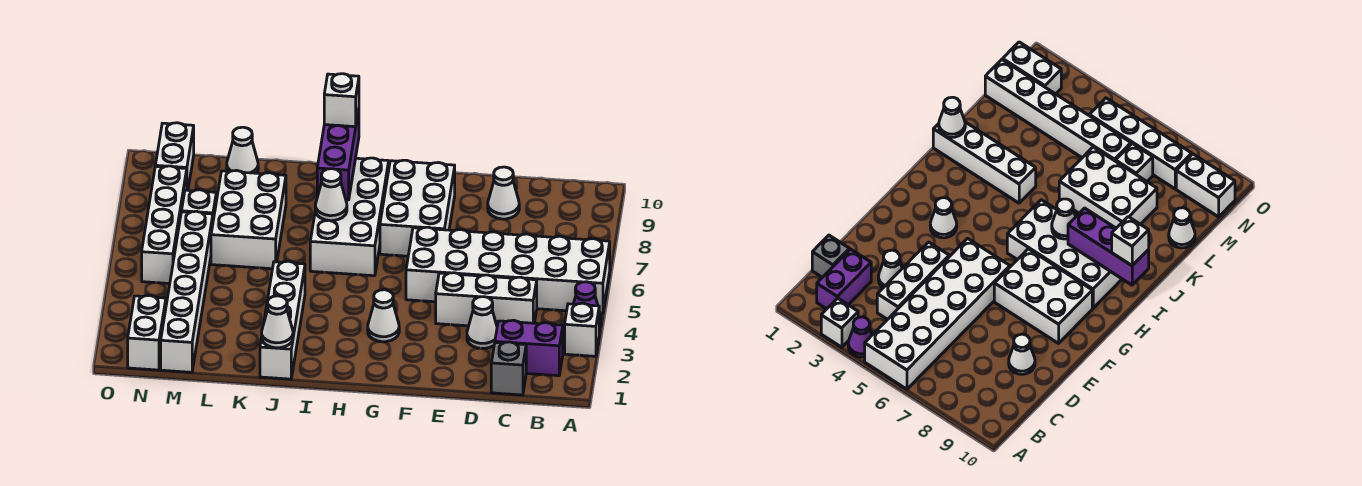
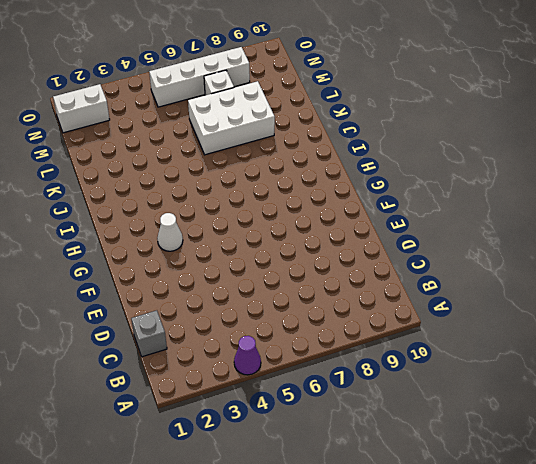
none -> white 1x1 brick [565,303,599,356]
none -> white 2x6 brick [406,227,610,313]
none -> purple 1x2 brick [495,320,563,376]

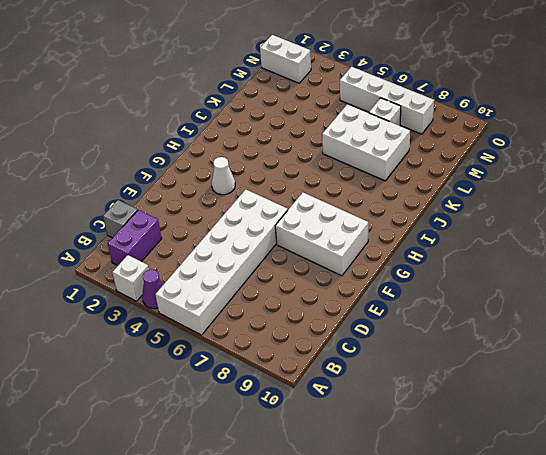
none -> white 1x3 brick [436,273,537,326]
none -> white 1x1 cone [467,297,497,349]
none -> white 1x1 cone [488,167,519,219]

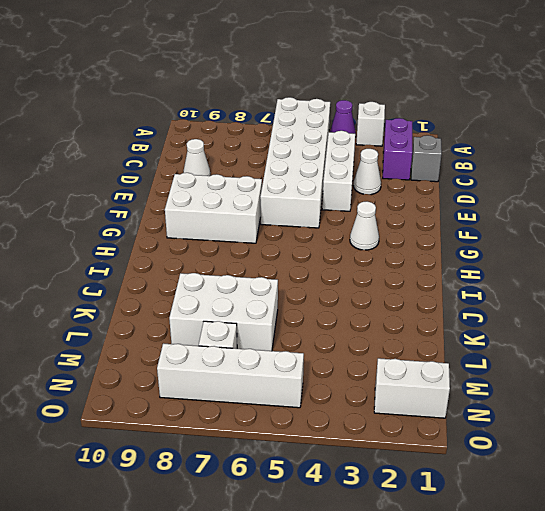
none -> white 2x4 brick [310,158,389,276]
none -> white 1x4 brick [260,261,305,379]
none -> white 1x1 cone [227,127,258,173]

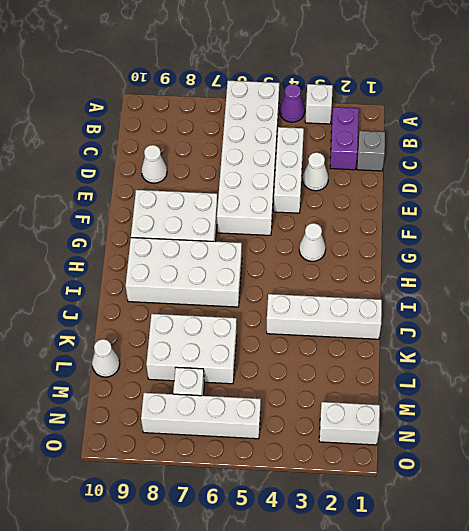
none -> white 1x6 brick [161,211,213,372]
none -> white 1x2 brick [155,123,194,190]
none -> white 1x1 cone [315,169,347,221]

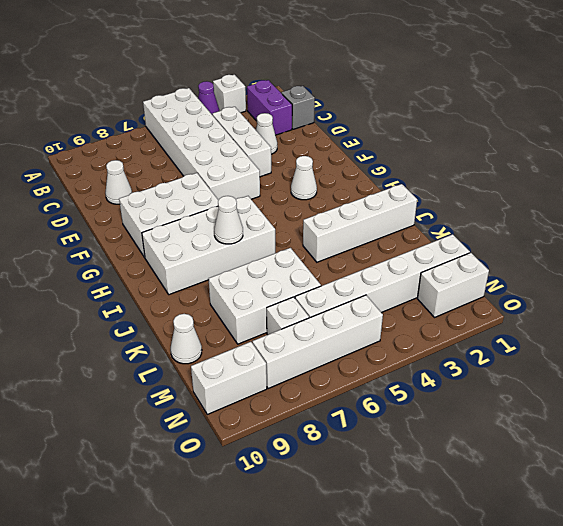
none -> purple 1x3 brick [317,110,359,200]
none -> white 1x1 cone [262,296,293,348]
none -> white 1x1 brick [324,74,359,127]

